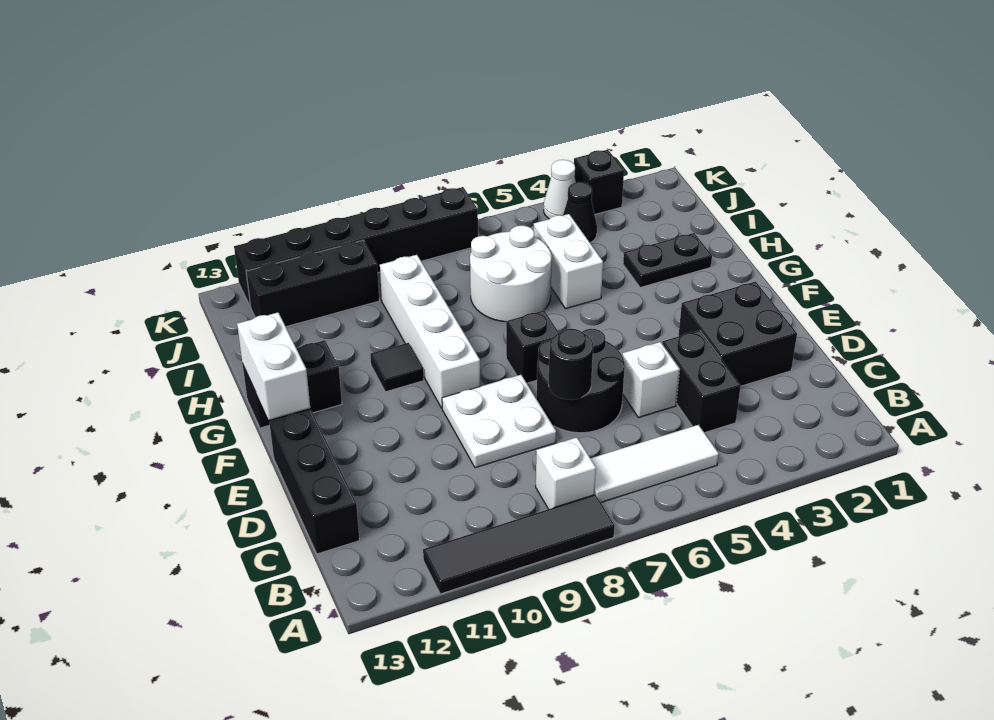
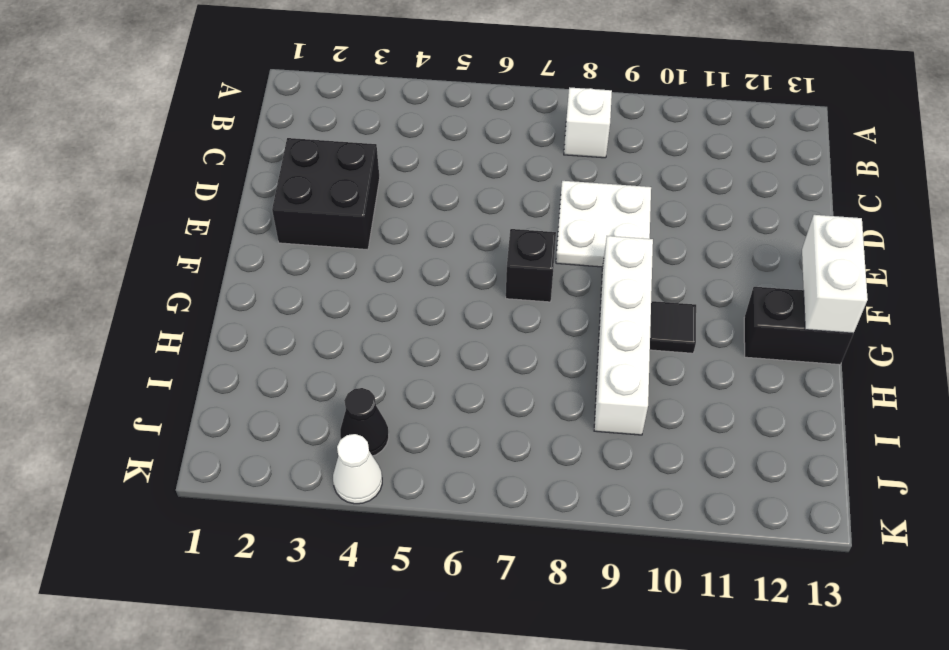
none -> black 1x4 tile [423,495,615,594]
none -> white 1x3 tile [591,425,719,502]
none -> black 1x2 brick [662,330,741,433]

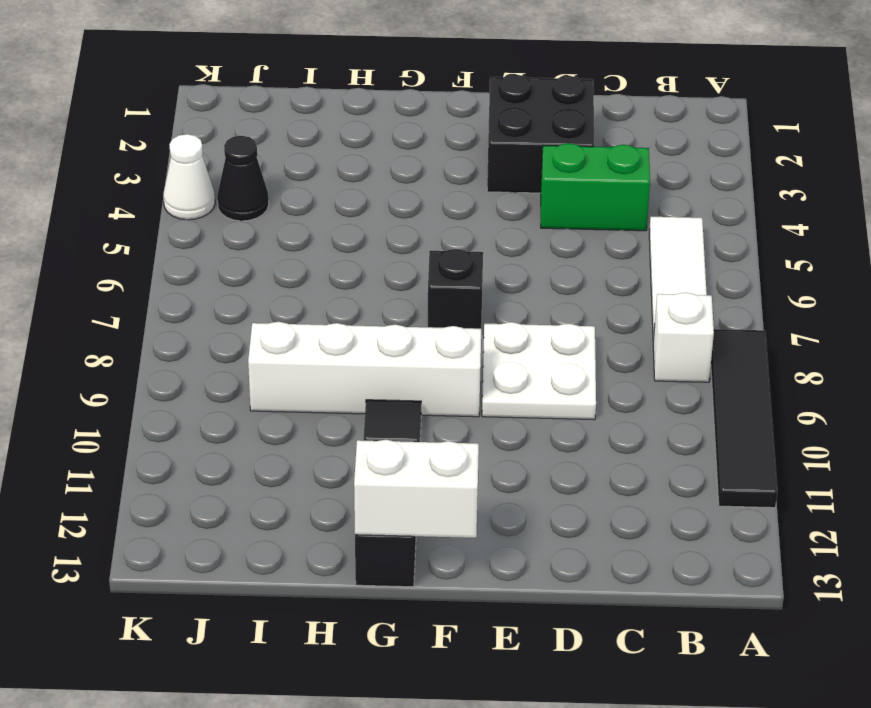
green 1x2 brick [541,143,650,231] -> black 1x2 brick [662,330,741,433]
none -> black 1x3 brick [269,410,359,554]
none -> white 1x1 brick [622,342,680,418]
none -> black 2x2 round brick [537,329,625,433]

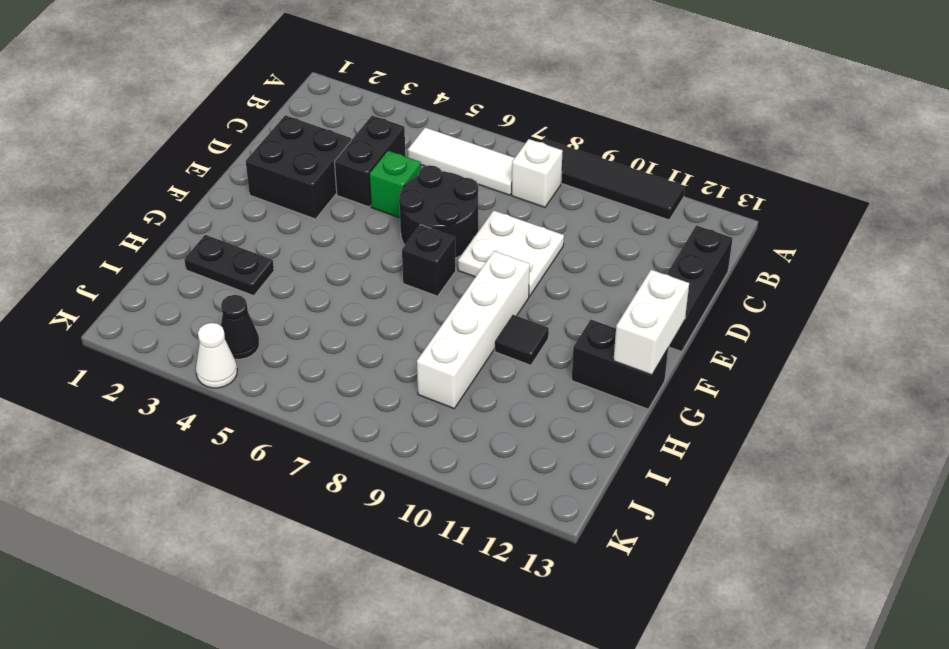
green 1x1 brick [369,151,421,218] -> white 1x1 brick [622,342,680,418]
none -> white 1x2 brick [534,214,603,309]
none -> white 2x2 round brick [470,226,552,322]
none -> black 1x3 brick [246,240,379,327]

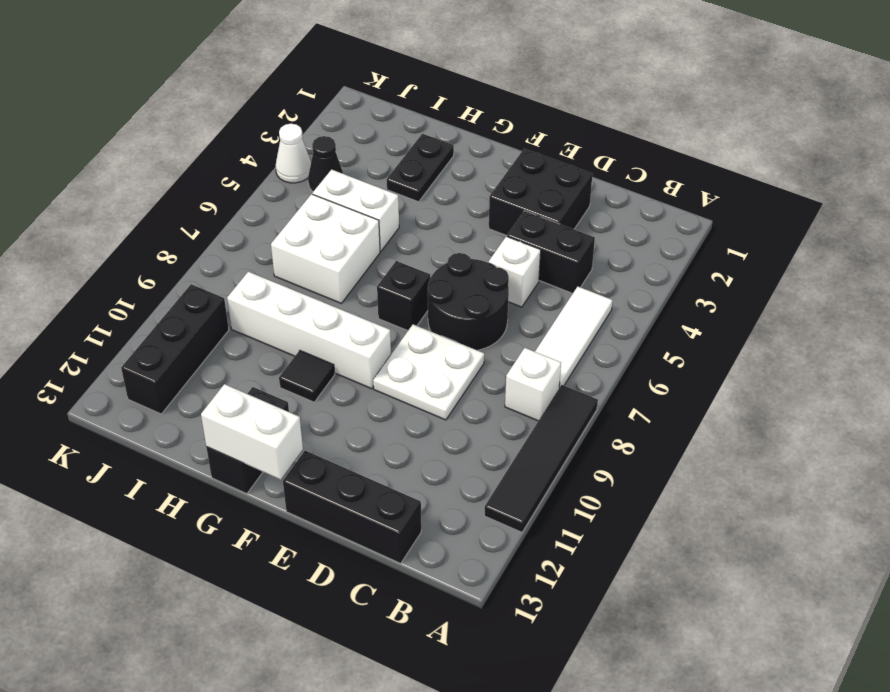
white 2x2 brick [271,194,380,304] -> white 2x2 round brick [470,226,552,322]
none -> black 1x1 brick [574,150,624,214]
none -> black 1x6 brick [234,187,478,307]
none -> black 1x1 round brick [549,329,593,400]

